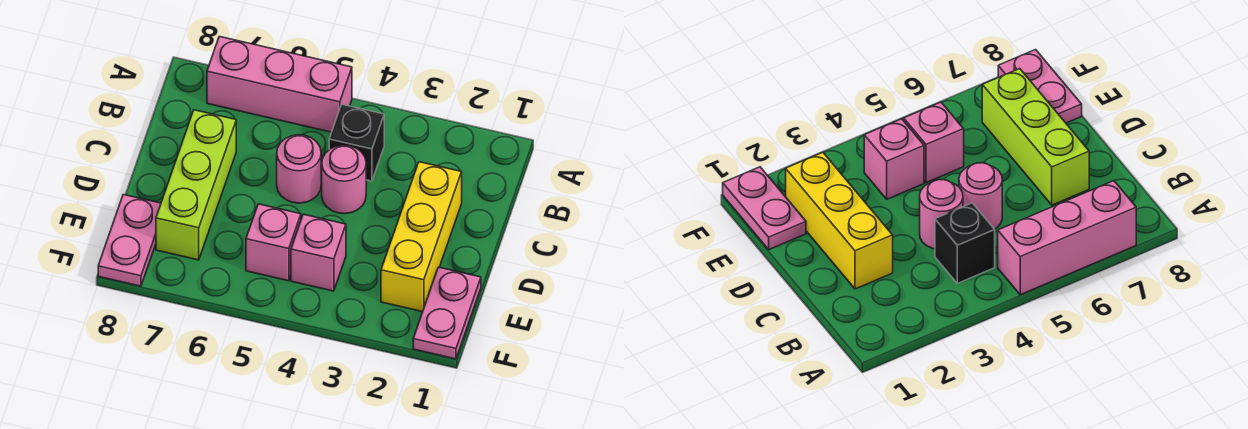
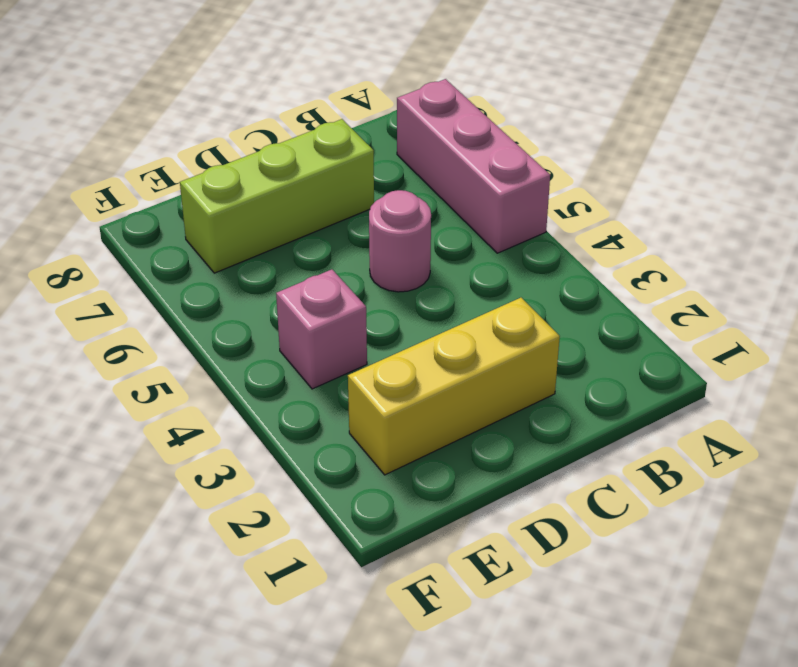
none -> black 1x1 brick [329,104,384,181]
none -> pink 1x1 round brick [322,145,366,214]

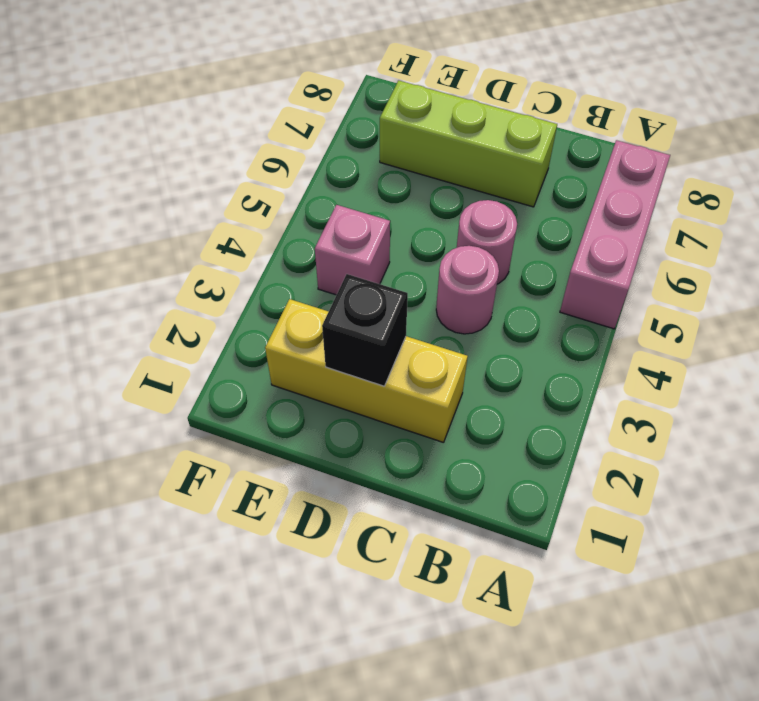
black 1x1 brick [322,274,408,386] -> black 1x1 brick moved to [329,104,384,181]
none -> pink 1x2 plate [413,267,481,359]
none -> pink 1x1 brick [246,204,301,281]

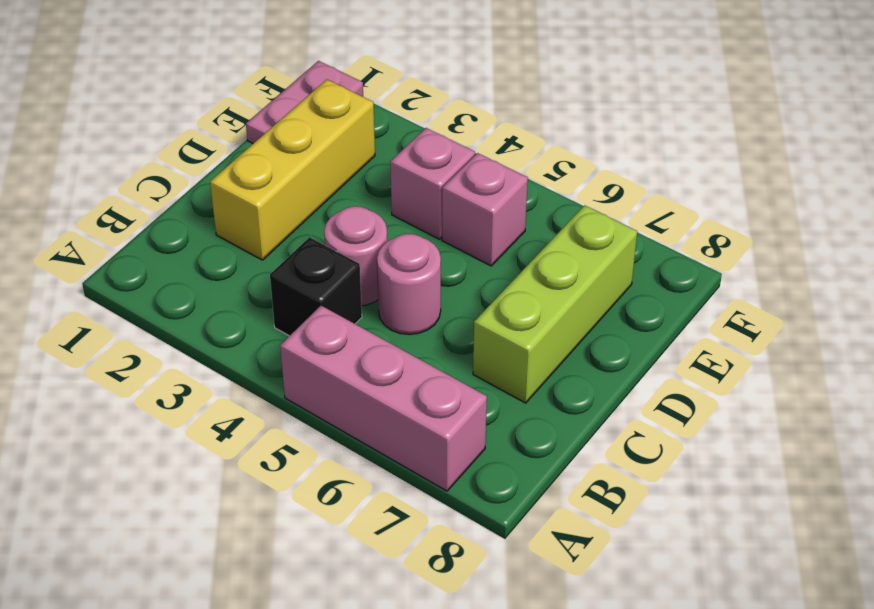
none -> pink 1x2 plate [98,194,161,286]

